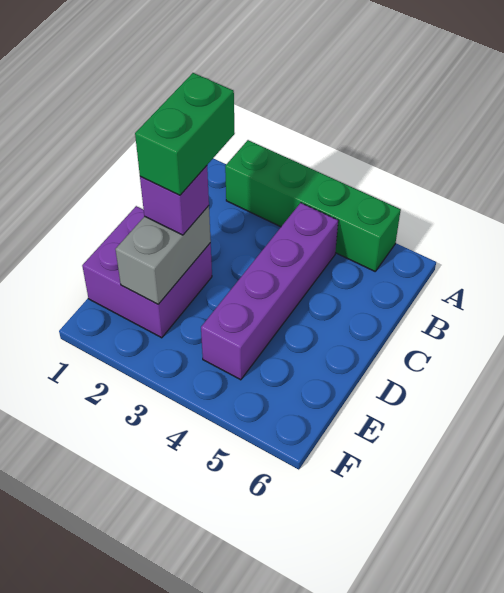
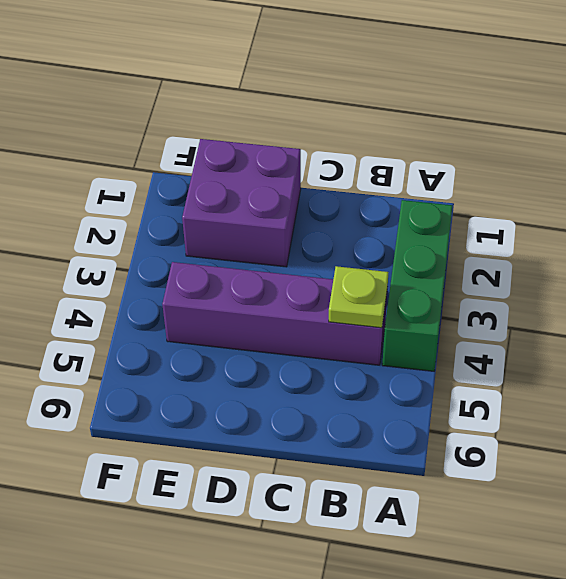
green 1x3 brick [382,200,452,371] -> green 1x4 brick [225,140,401,271]
lime 1x1 plate [329,266,388,328] -> none
none -> grey 1x2 brick [116,206,211,304]
none -> purple 1x1 brick [140,166,209,235]

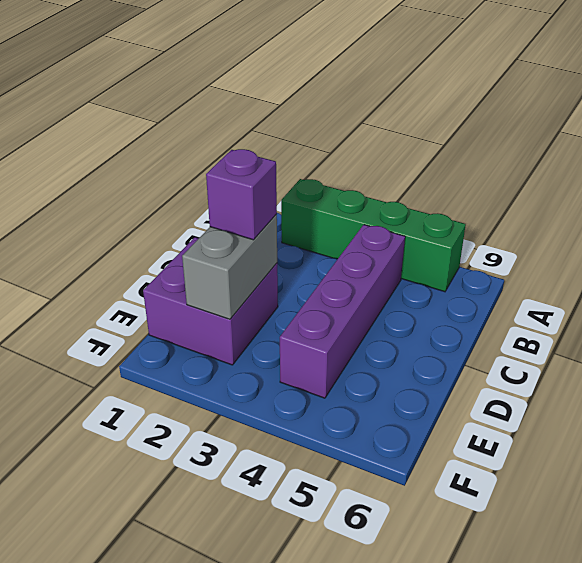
none -> green 1x2 brick [135,73,235,195]

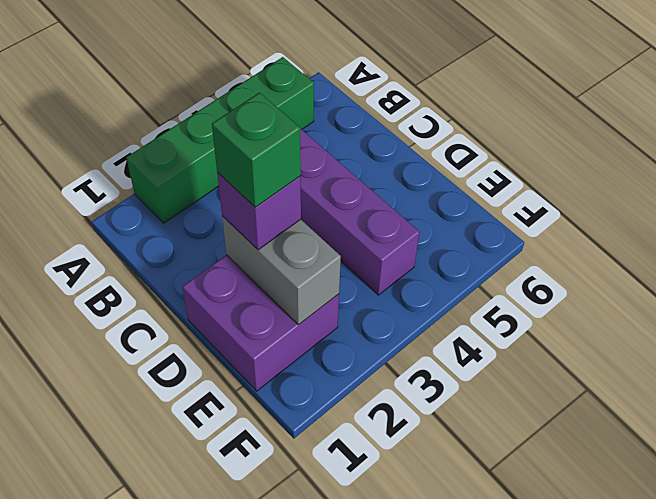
green 1x1 brick [212,93,301,207] -> green 1x2 brick [135,73,235,195]

